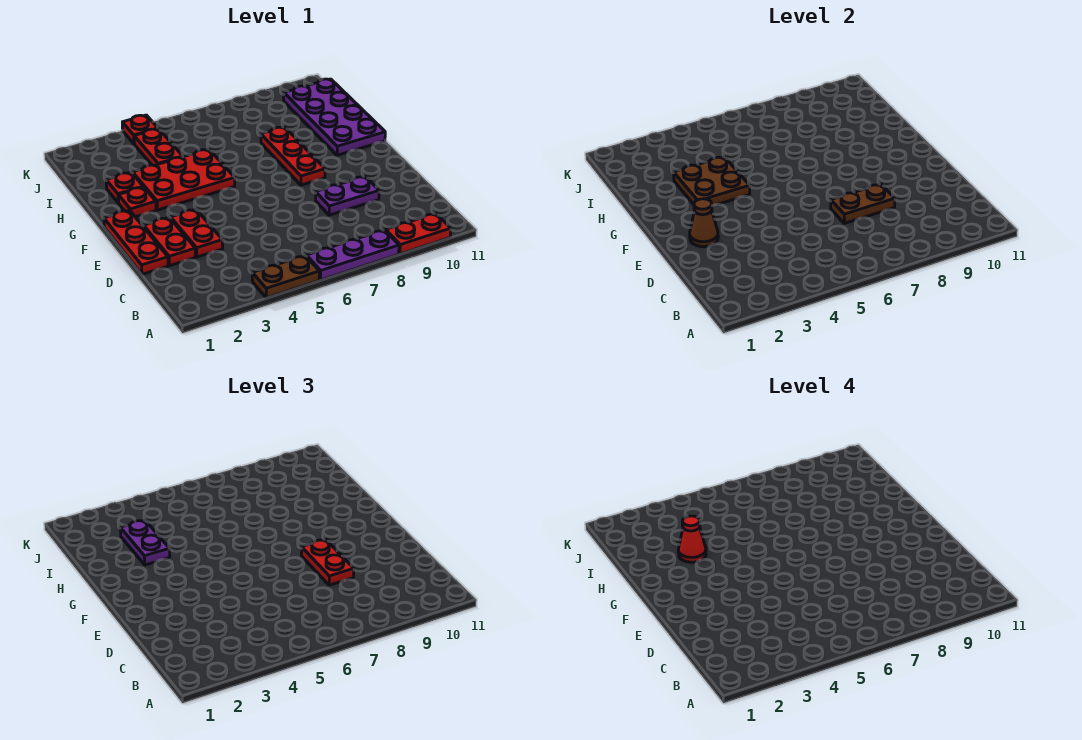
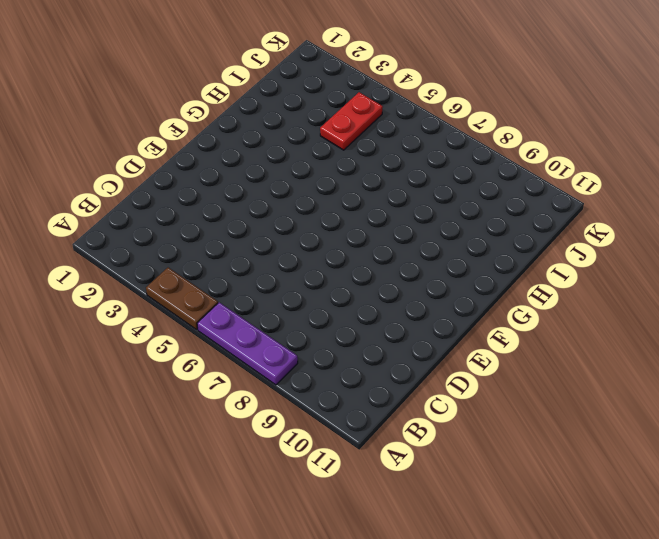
none -> red 1x2 plate [386,214,451,254]
none -> red 1x3 plate [104,210,168,274]
none -> red 1x2 plate [144,218,196,266]

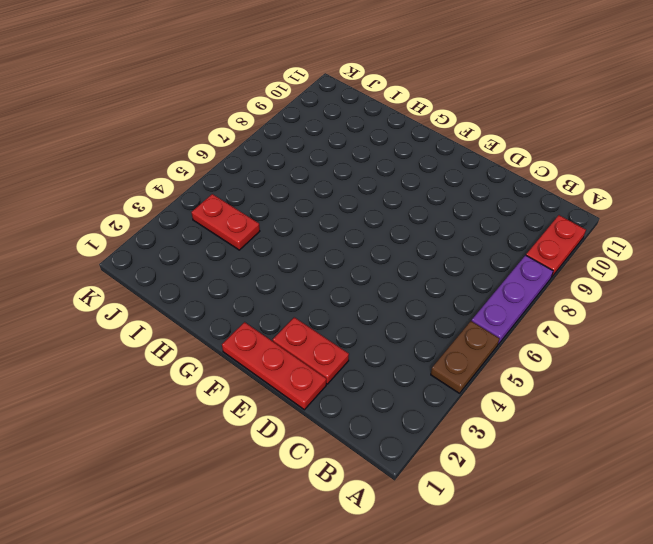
none -> red 1x2 plate [171,209,223,257]
none -> purple 1x2 plate [316,176,379,215]
none -> red 1x3 plate [261,127,325,185]

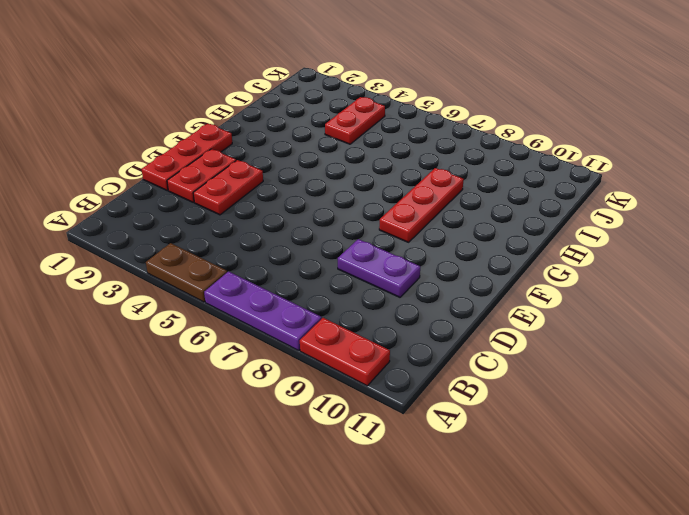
none -> red 1x1 plate [118,187,156,217]
none -> red 2x3 plate [133,149,235,210]
none -> purple 2x4 plate [284,79,385,155]

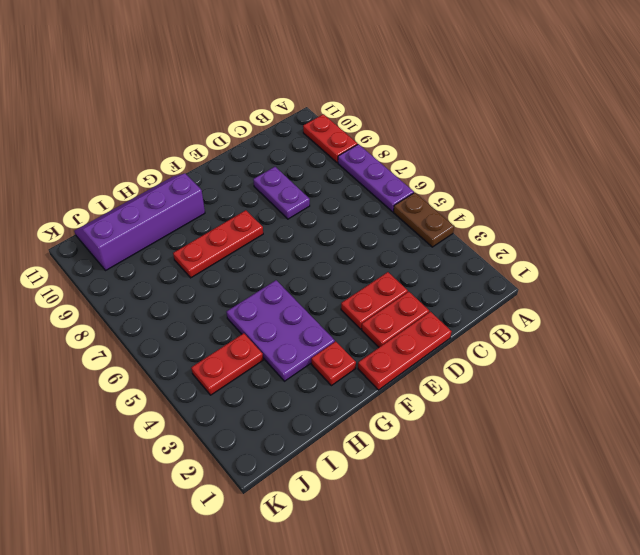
purple 2x3 plate [226,280,335,381] -> red 2x3 plate [133,149,235,210]
purple 2x4 slope [74,174,205,270] -> purple 2x4 plate [284,79,385,155]
none -> red 1x1 plate [106,172,143,203]
none -> red 1x1 plate [122,115,158,144]
none -> brown 1x2 plate [831,184,895,223]

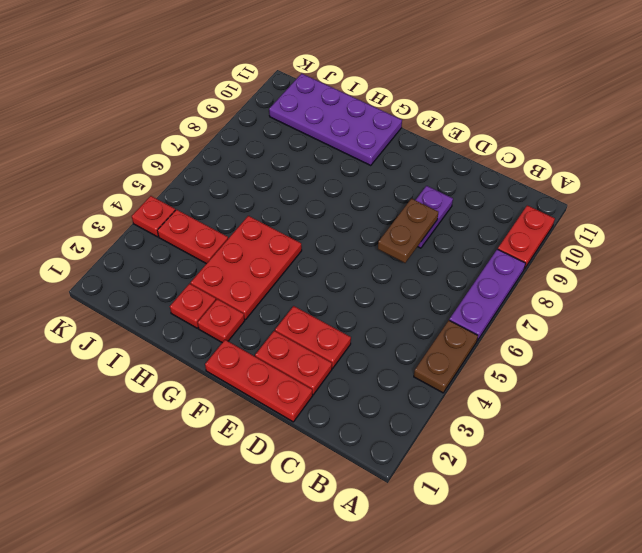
none -> red 1x3 plate [261,127,325,185]
none -> brown 1x1 cone [690,199,718,247]
none -> brown 2x2 plate [674,157,750,206]

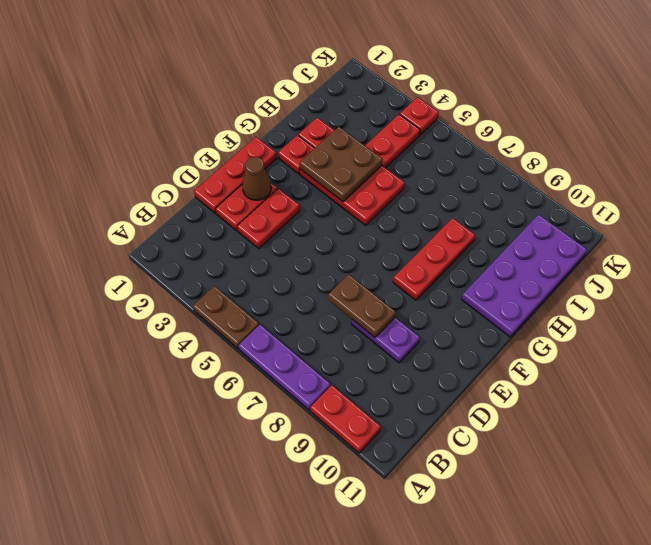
none -> red 1x2 plate [301,540,354,585]
none -> purple 1x2 plate [120,520,170,565]
none -> red 1x1 cone [678,516,706,562]

